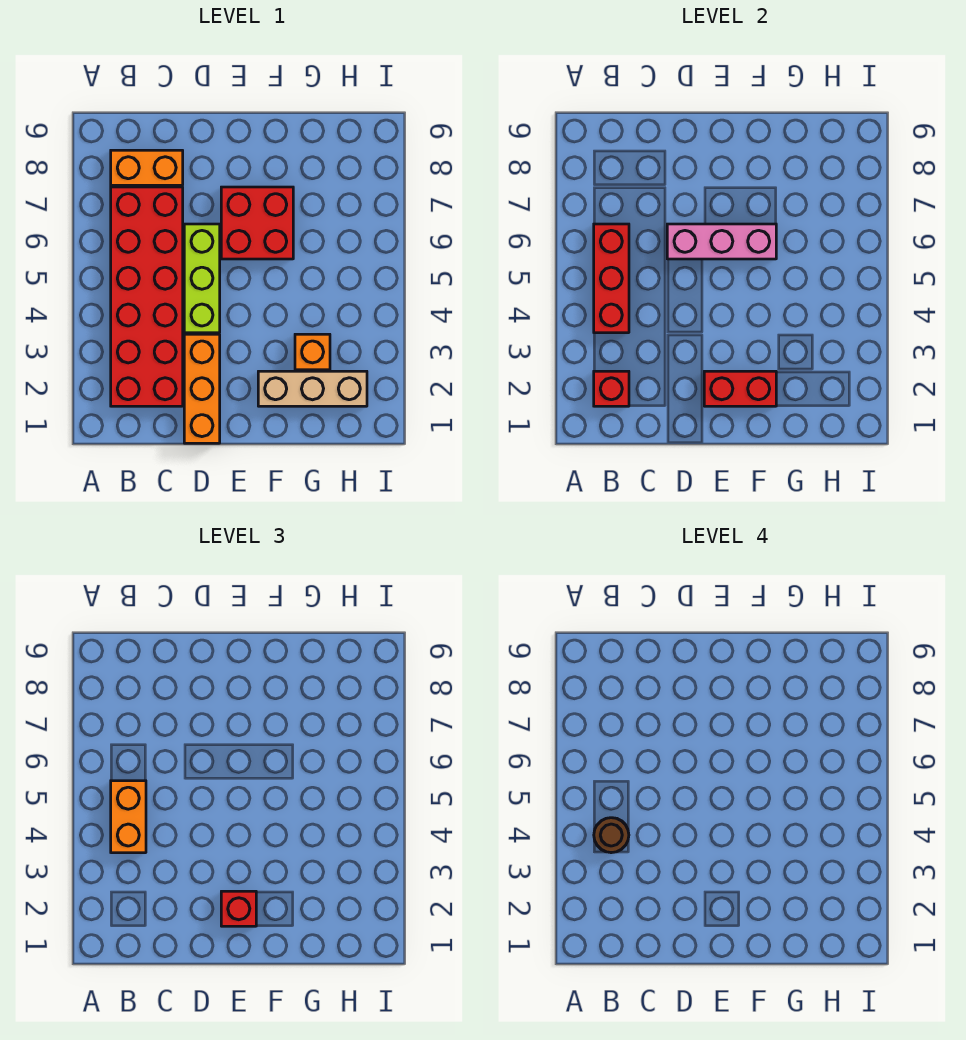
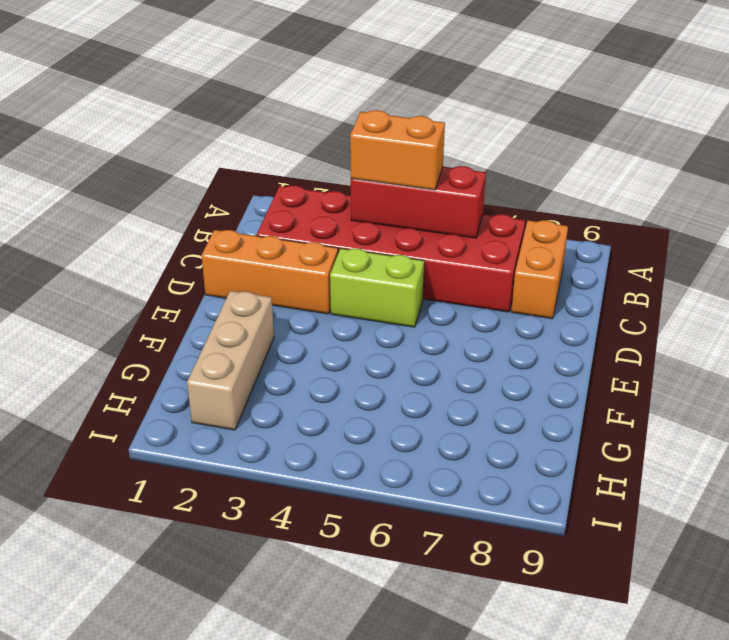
lime 1x2 brick [330,248,424,327] -> lime 1x3 brick [184,224,220,333]
none -> red 2x2 brick [221,187,293,259]
none -> orange 1x1 brick [295,334,330,370]
none -> red 1x1 brick [594,371,629,406]

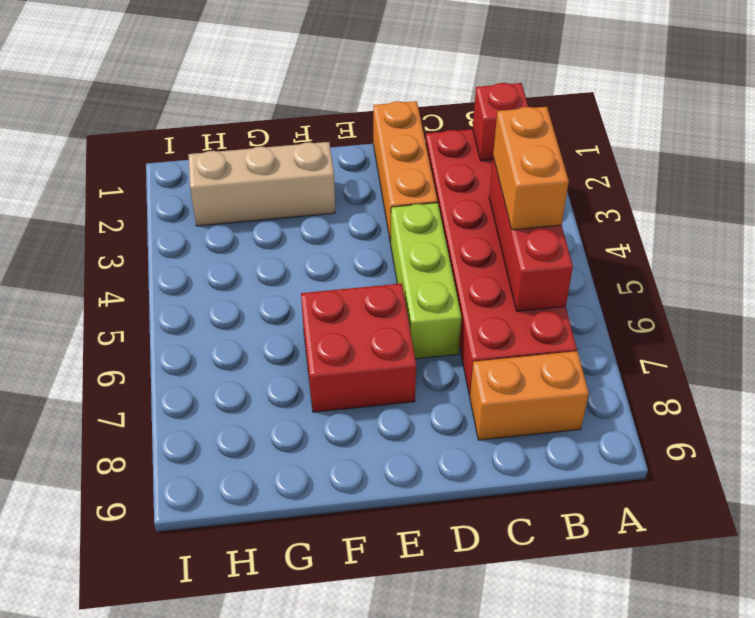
none -> orange 1x1 brick [295,334,330,370]
none -> pink 1x3 brick [667,224,776,259]
none -> red 1x2 brick [704,371,776,406]

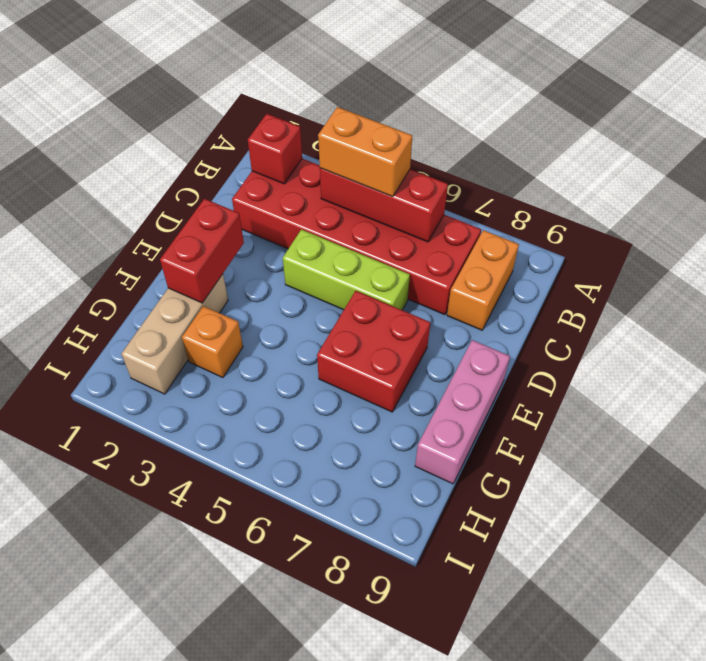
pink 1x3 brick [415,340,510,484] -> pink 1x3 brick moved to [667,224,776,259]
none -> orange 1x3 brick [184,334,220,443]
none -> red 1x1 brick [221,891,256,926]
none -> brown 1x1 round brick [594,818,629,853]

